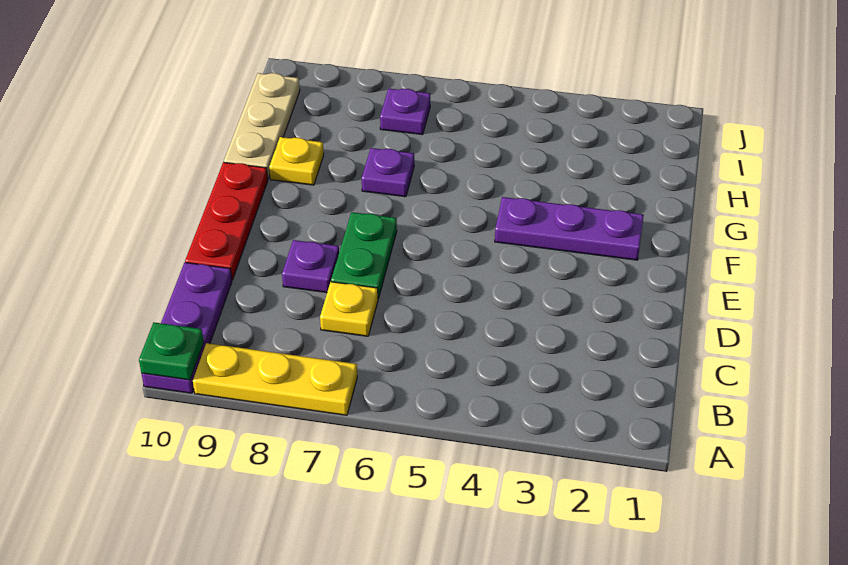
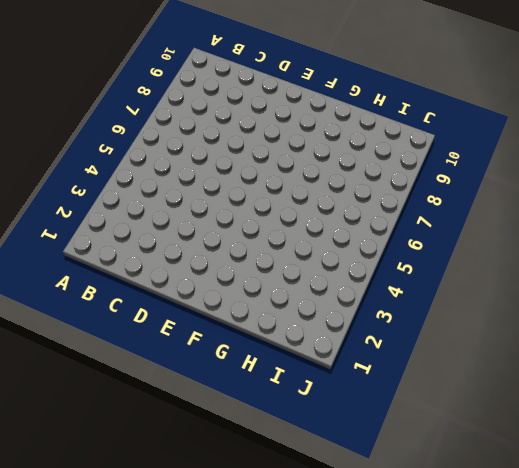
none -> yellow 1x3 plate [193,343,357,415]
none -> purple 1x3 plate [142,263,232,393]
none -> yellow 1x1 plate [320,282,378,336]

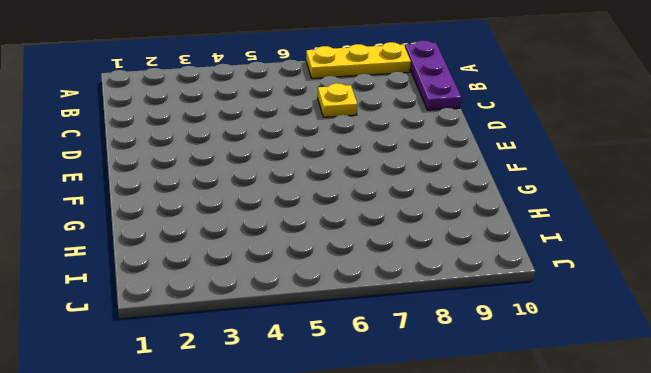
none -> green 1x2 plate [331,212,397,299]
none -> purple 1x1 plate [282,240,339,293]
none -> red 1x3 plate [185,162,268,280]

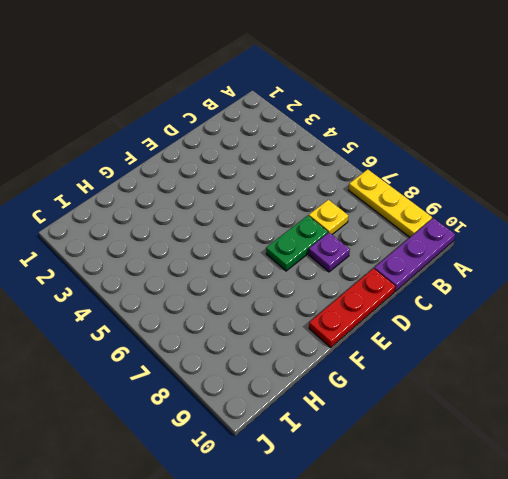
none -> purple 1x3 plate [495,197,644,260]
none -> purple 1x1 plate [362,148,414,197]
none -> yellow 1x1 plate [269,137,324,185]

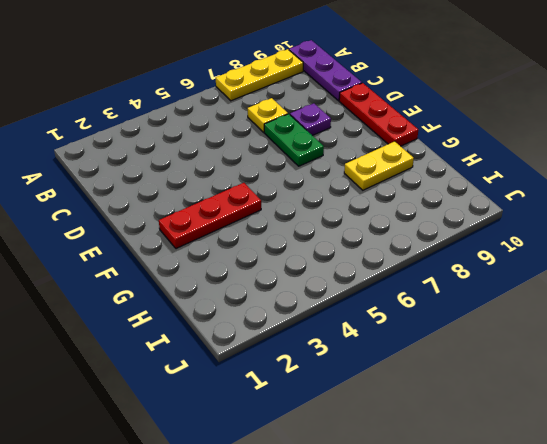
red 1x3 plate [159,183,261,249] -> purple 1x3 plate [495,197,644,260]
yellow 1x2 plate [344,141,414,190] -> yellow 1x1 plate [269,137,324,185]
none -> purple 1x1 plate [362,148,414,197]
none -> tan 1x3 plate [224,73,300,179]
none -> purple 1x1 plate [380,89,430,135]

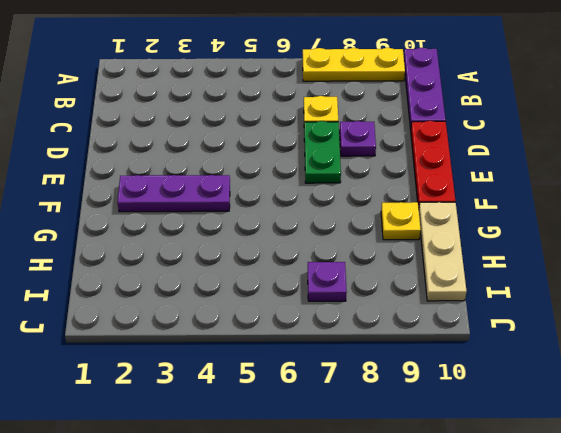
none -> purple 1x1 plate [362,148,414,197]
none -> green 1x1 plate [139,322,204,380]

